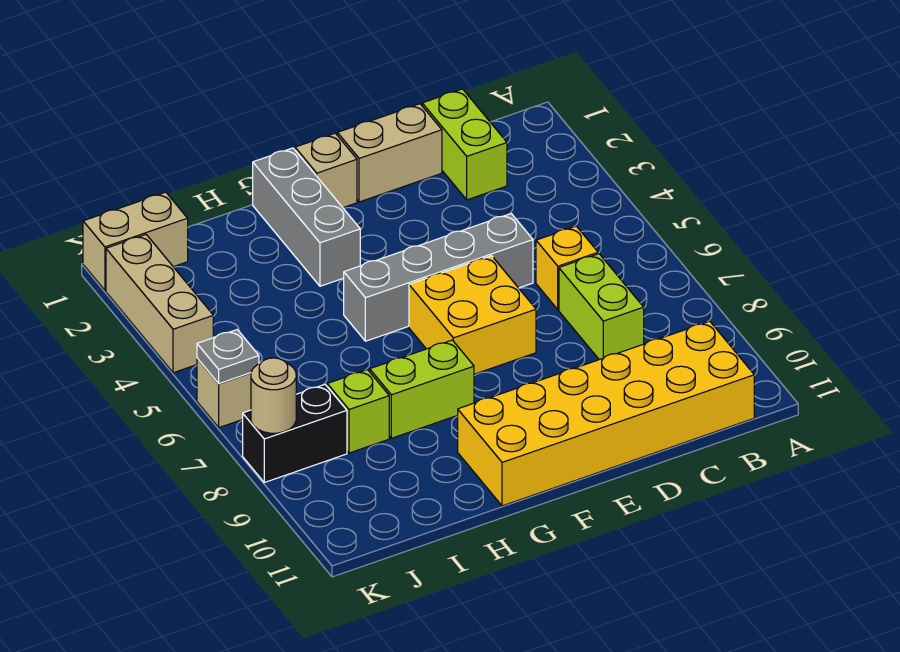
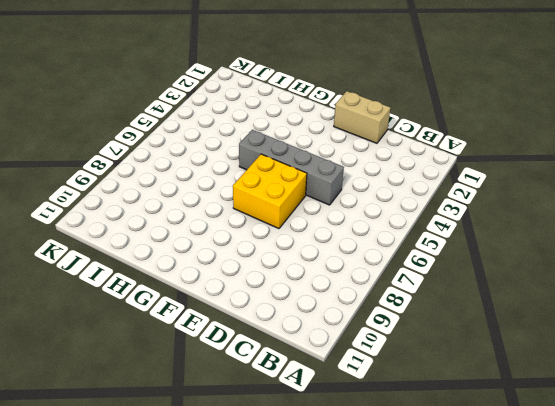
none -> yellow 2x6 brick [458,321,754,506]
none -> lime 1x2 brick [422,89,507,200]
none -> yellow 1x1 brick [536,226,598,310]

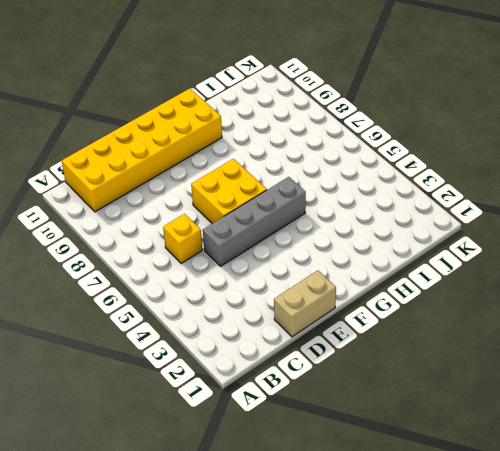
none -> lime 1x2 brick [422,89,507,200]
none -> lime 1x2 brick [559,254,644,360]
none -> tan 1x1 brick [295,133,357,208]

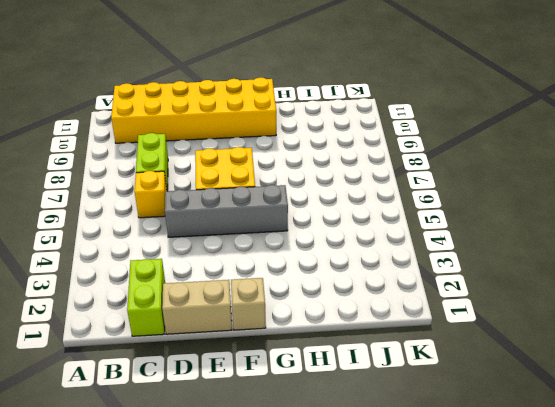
none -> grey 1x3 brick [253,148,360,286]
none -> lime 1x2 brick [370,340,474,438]
none -> lime 1x1 brick [327,370,389,453]

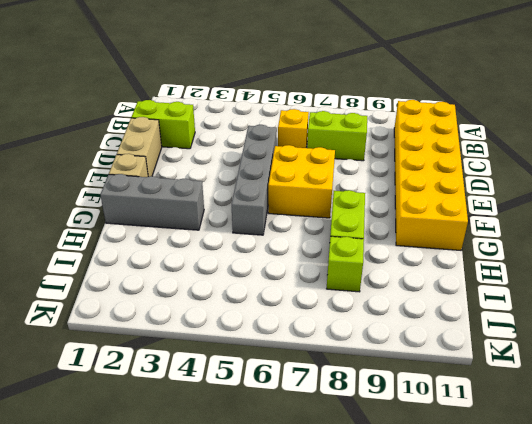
none -> tan 1x2 brick [83,192,188,290]
none -> black 1x2 brick [243,385,347,482]
none -> tan 1x3 brick [106,235,213,373]

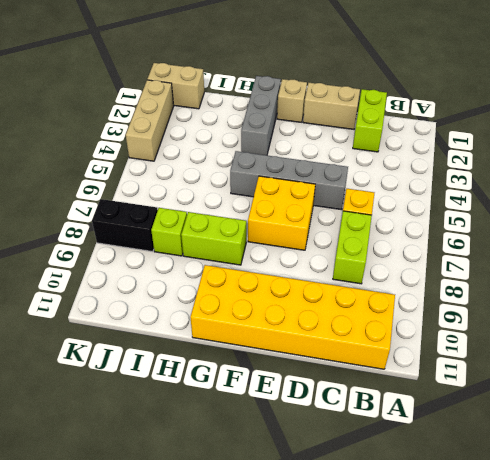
none -> tan 1x1 brick [197,358,251,428]
none -> grey 1x1 plate [197,330,259,384]
none -> tan 1x1 round brick [251,358,296,433]

